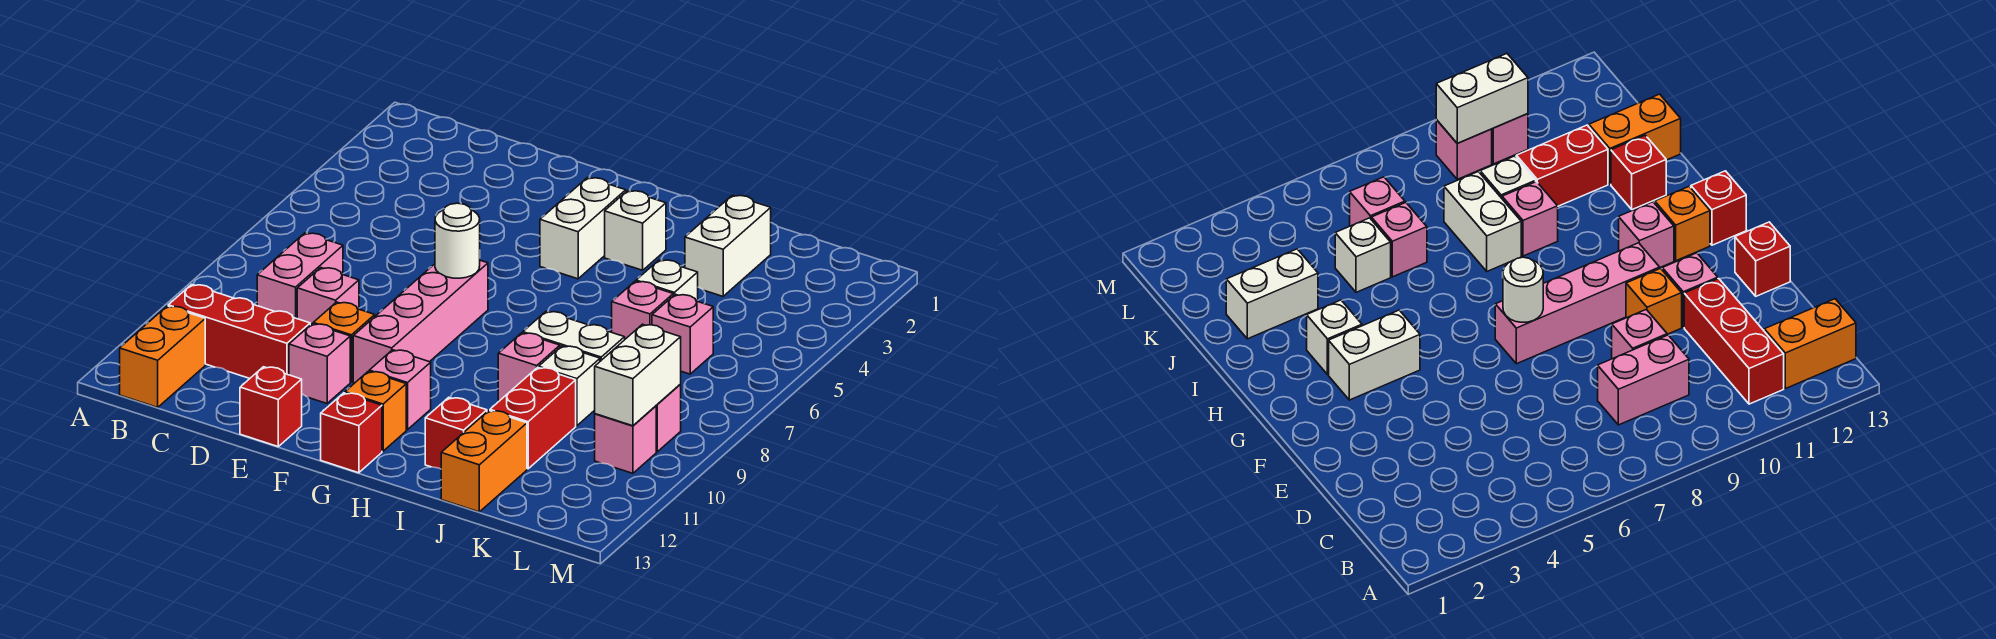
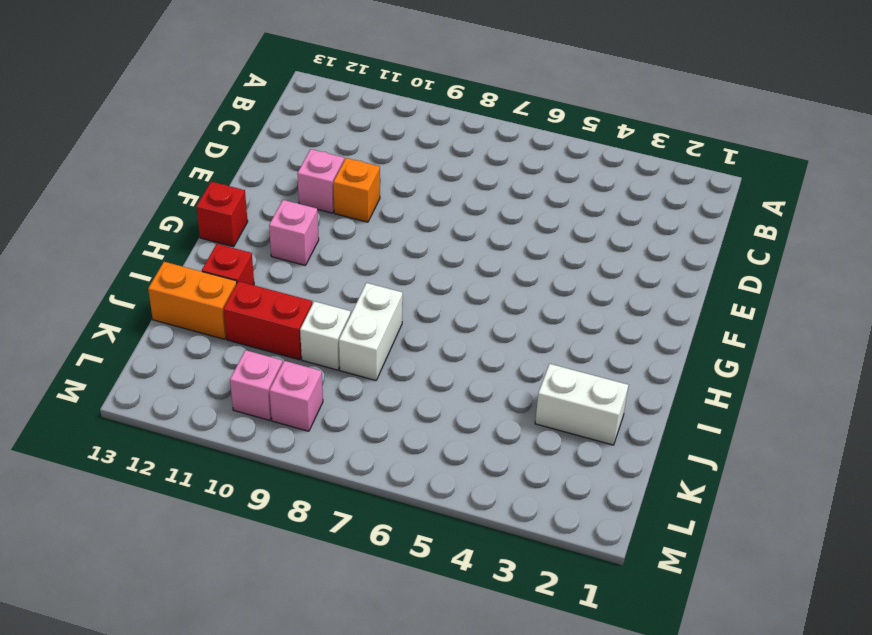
none -> red 1x3 brick [168,285,310,378]
none -> orange 1x2 brick [120,306,205,407]
none -> pink 1x2 brick [257,233,343,319]

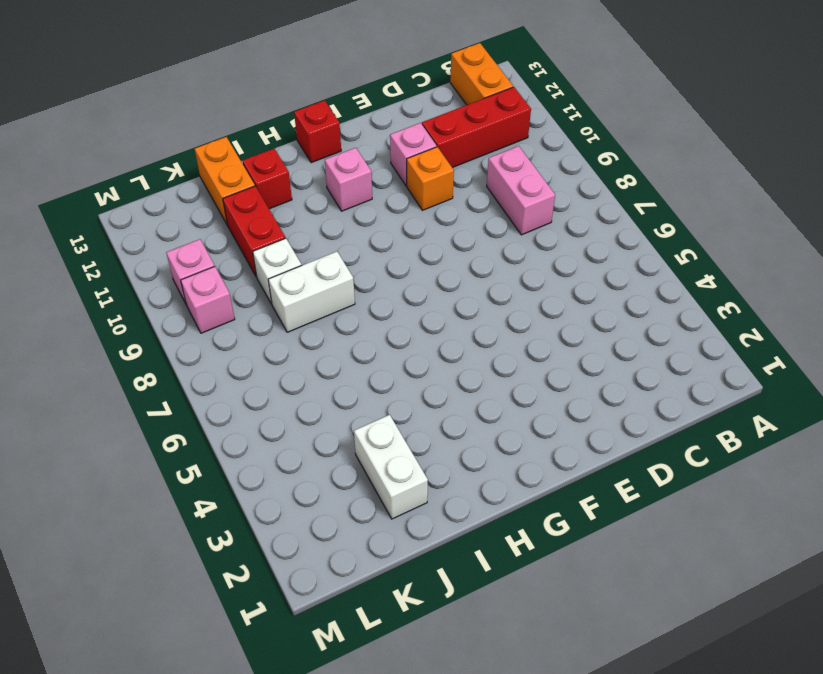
none -> pink 1x1 brick [297,268,359,325]
none -> red 1x1 brick [240,367,302,446]
none -> pink 1x4 brick [353,260,488,383]

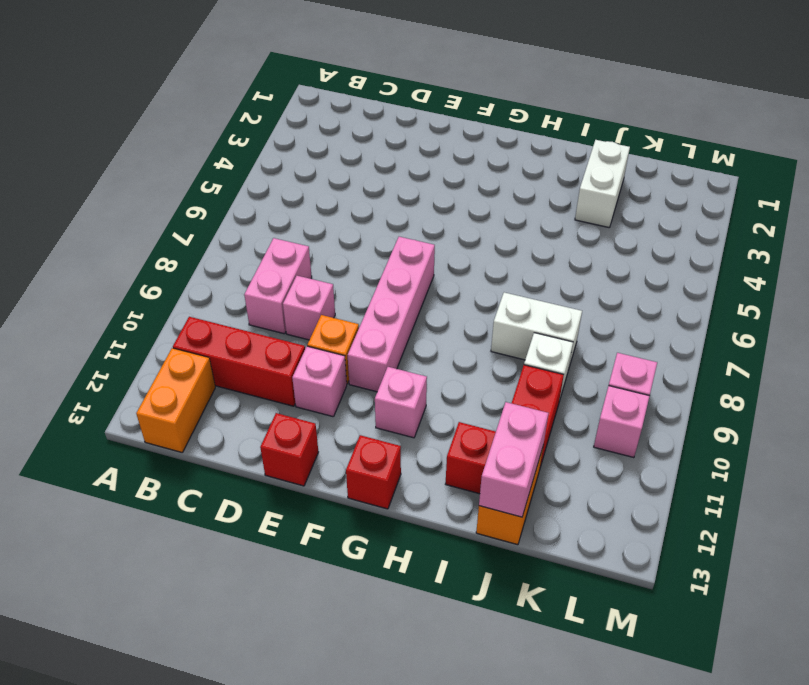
pink 1x2 brick [479,402,549,517] -> none
none -> white 1x2 brick [540,177,626,279]
none -> orange 1x1 brick [345,371,406,451]
none -> white 1x1 brick [605,191,666,270]

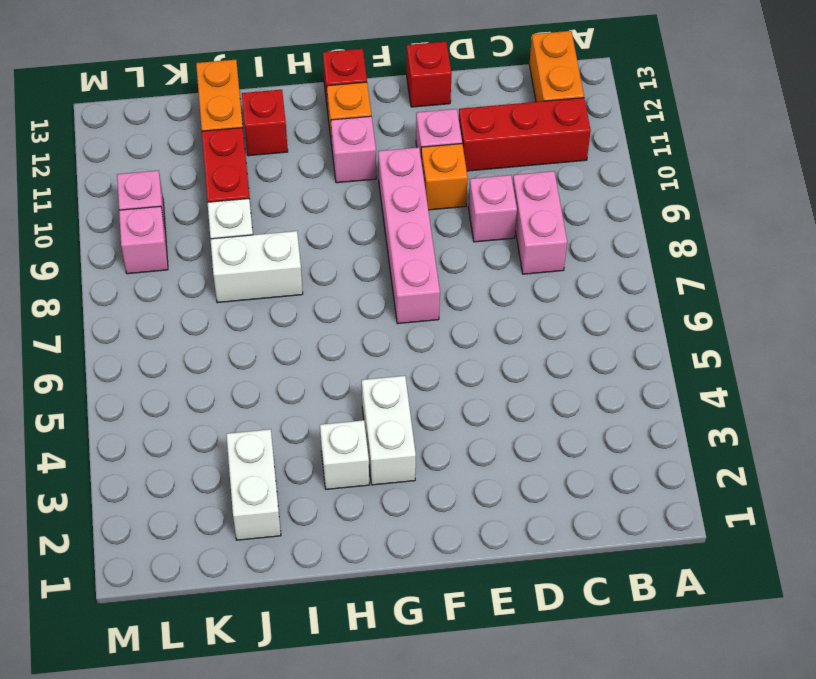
none -> pink 1x1 brick [498,333,560,401]
none -> white 1x1 brick [636,260,698,301]
none -> pink 1x1 brick [612,281,673,339]

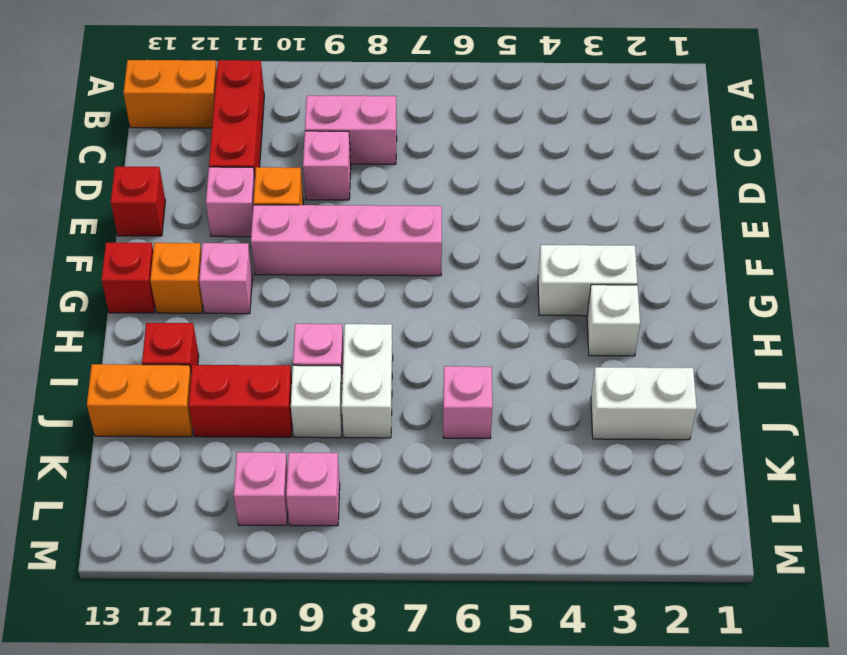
none -> white 1x1 brick [636,260,698,301]
none -> pink 1x1 brick [652,294,713,374]
none -> white 1x1 round brick [435,203,480,278]

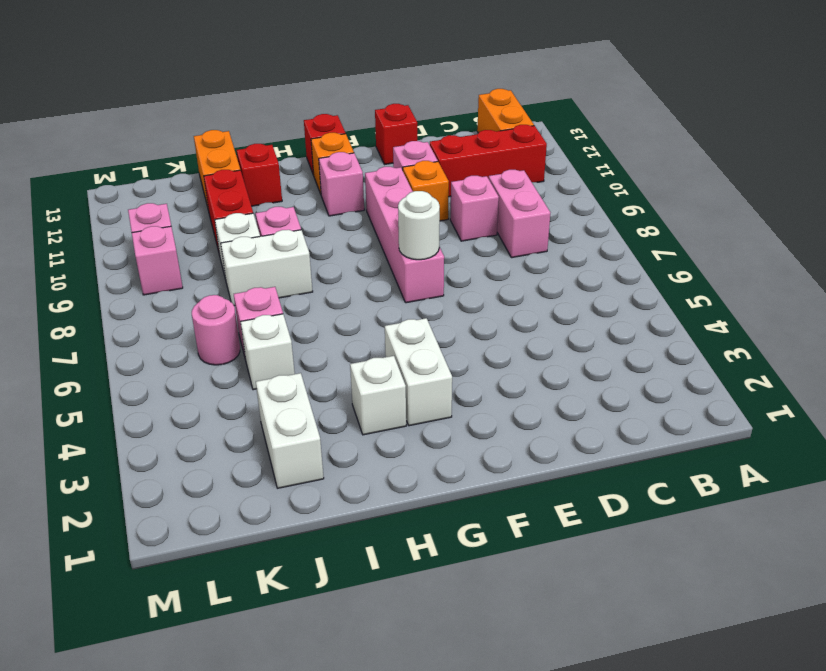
pink 1x1 round brick [192,295,240,365] -> pink 1x1 brick [652,294,713,374]
none -> white 1x2 brick [595,324,681,426]

